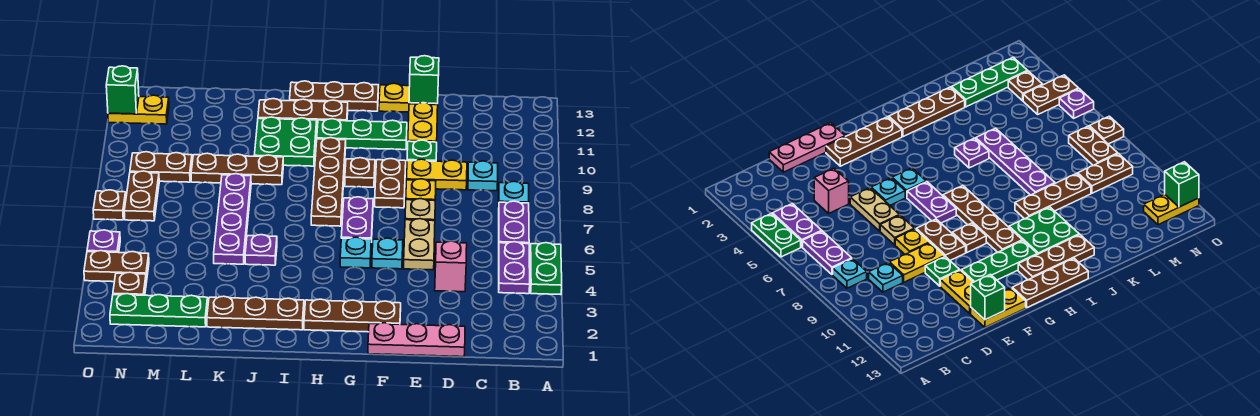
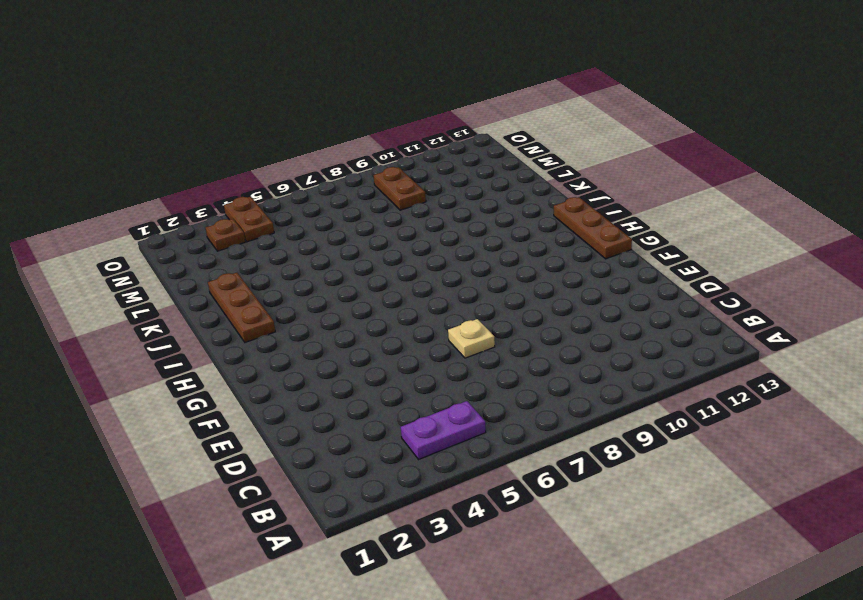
none -> green 1x2 plate [530,243,562,295]
none -> purple 1x2 plate [499,201,529,244]
none -> cyan 1x1 plate [499,181,529,203]
none -> cyan 1x1 plate [468,161,498,191]

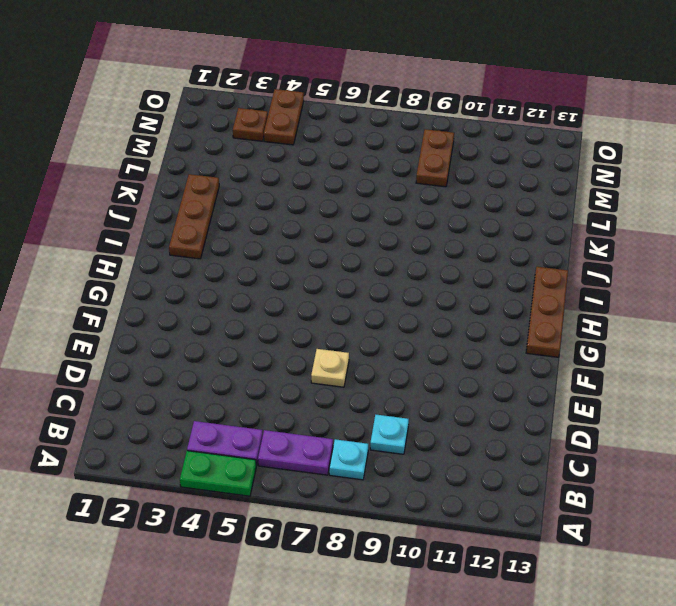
none -> pink 1x3 plate [368,323,465,357]
none -> pink 1x1 brick [435,241,467,292]
none -> yellow 1x2 plate [406,159,467,190]
none -> tan 1x2 plate [404,219,435,270]

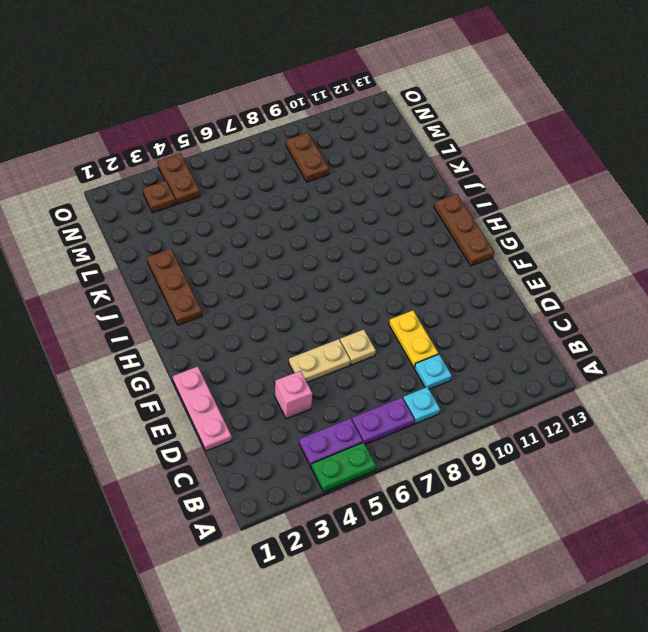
none -> yellow 1x1 plate [406,179,436,201]
none -> green 1x1 plate [407,140,437,161]
none -> yellow 1x2 plate [408,103,438,142]
none -> yellow 1x2 plate [379,83,438,112]

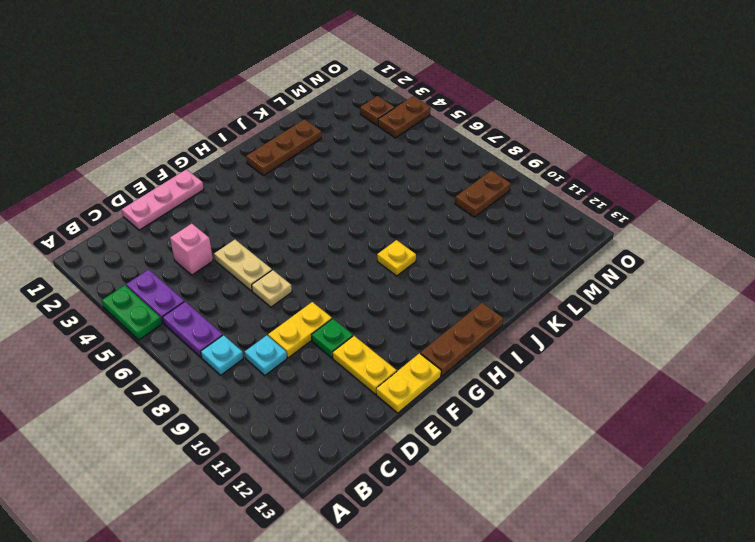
yellow 1x1 plate [377,240,416,276] -> yellow 1x1 plate moved to [406,179,436,201]
none -> brown 1x3 plate [304,299,401,332]
none -> cyan 1x1 plate [372,238,403,269]
none -> brown 1x2 plate [375,159,406,208]
none -> green 1x3 plate [317,119,407,150]

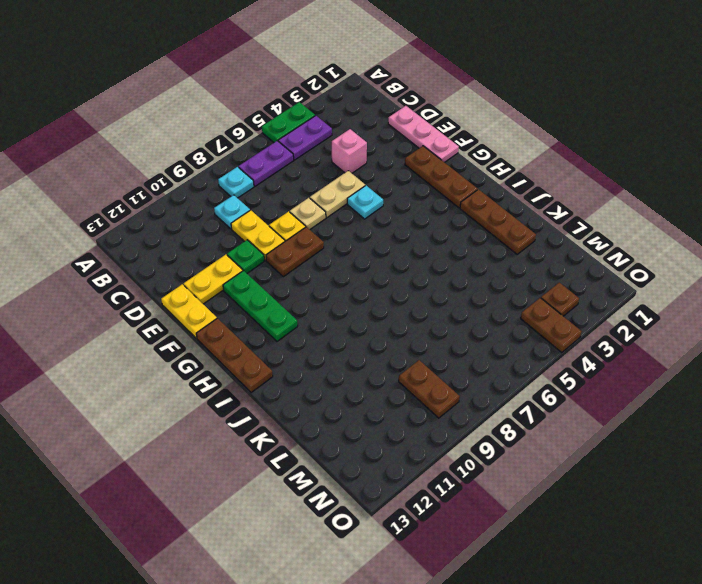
none -> cyan 1x1 plate [340,237,371,268]
none -> purple 1x2 plate [341,197,373,242]
none -> brown 1x1 plate [345,158,375,187]
none -> brown 1x4 plate [311,138,346,226]

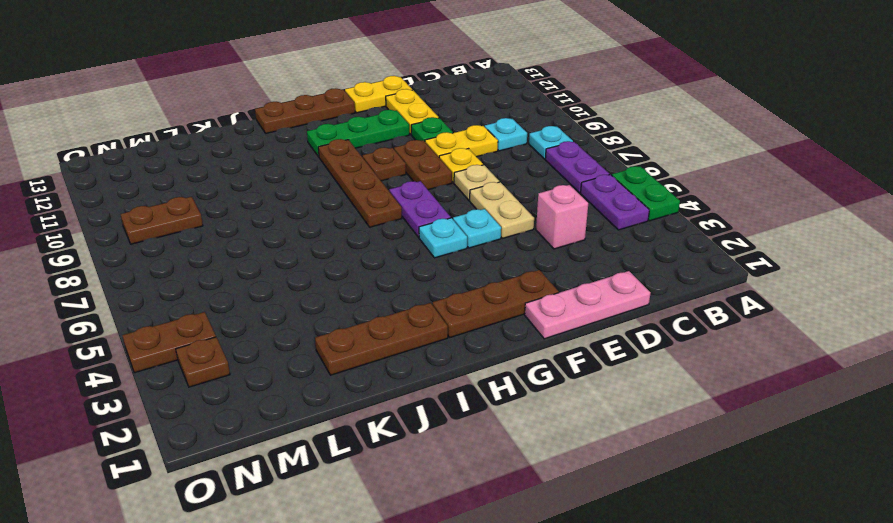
none -> brown 1x3 plate [258,99,348,128]
none -> green 2x2 plate [254,117,317,166]
none -> purple 1x1 plate [245,235,277,265]
none -> brown 1x3 plate [191,153,283,185]

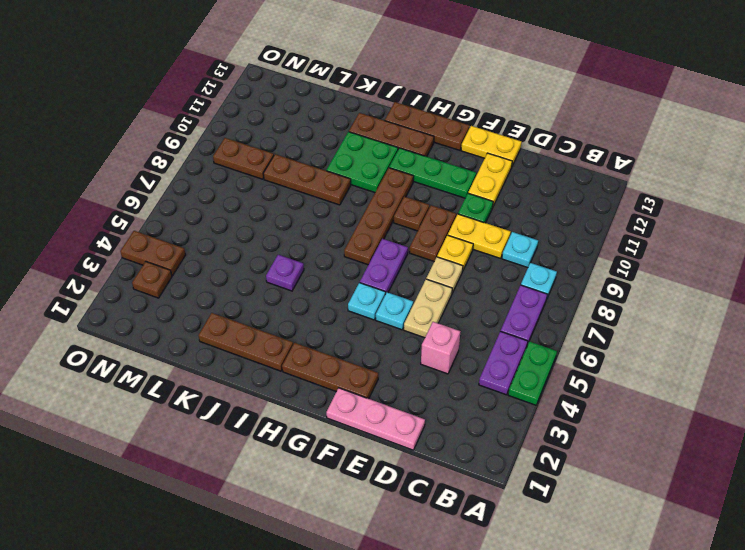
none -> purple 1x4 plate [214,174,251,264]
none -> green 1x3 plate [110,294,208,327]
none -> brown 1x2 plate [124,171,159,221]
none -> yellow 1x2 plate [108,95,169,124]

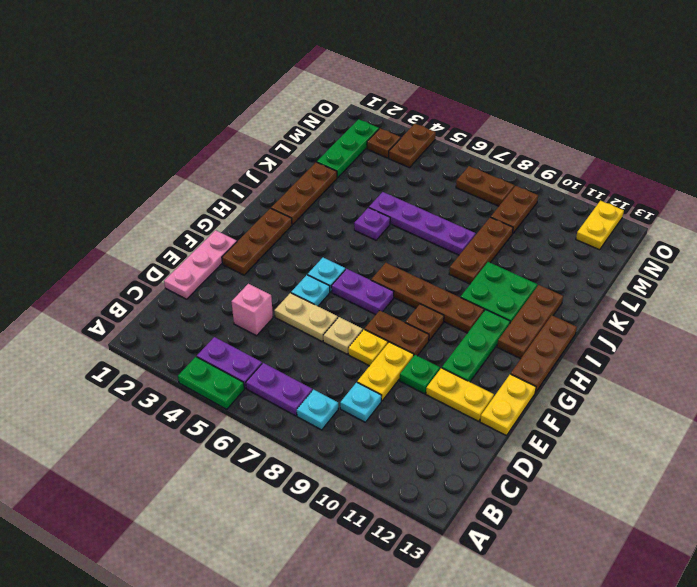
none -> purple 1x1 plate [87,230,120,253]
none -> brown 1x1 plate [93,190,126,220]
none -> green 1x1 brick [409,56,439,104]
none -> green 1x1 brick [106,66,139,114]

